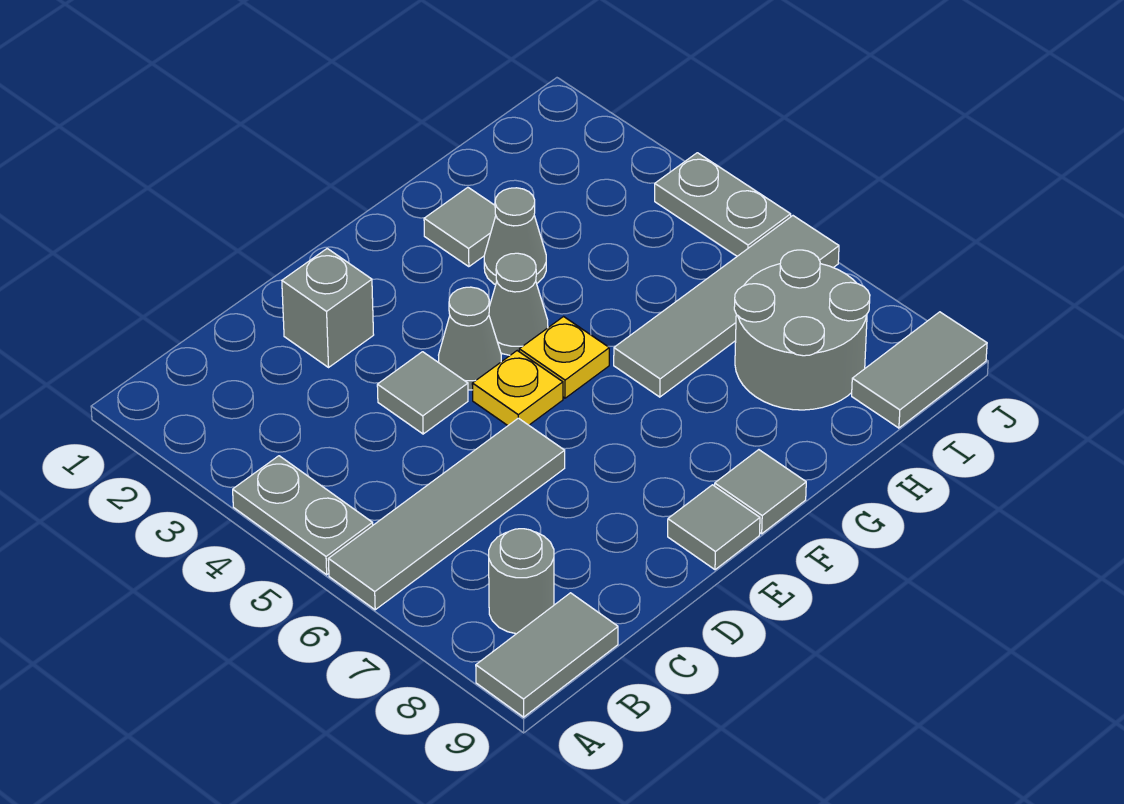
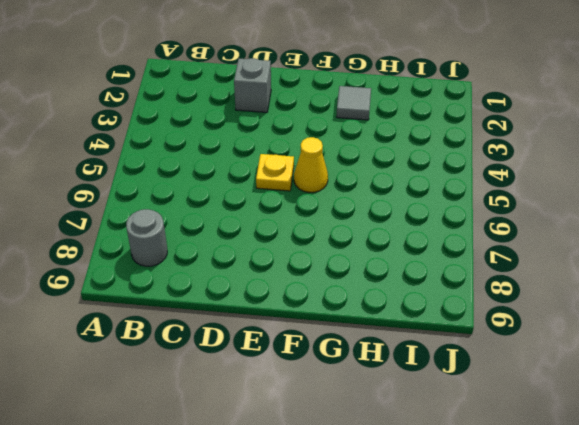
yellow 1x1 cone [294,137,328,192] -> yellow 1x1 plate [519,317,609,398]
none -> grey 1x2 plate [233,456,373,575]
none -> grey 1x4 tile [328,418,565,610]
none -> grey 1x2 tile [476,593,618,717]

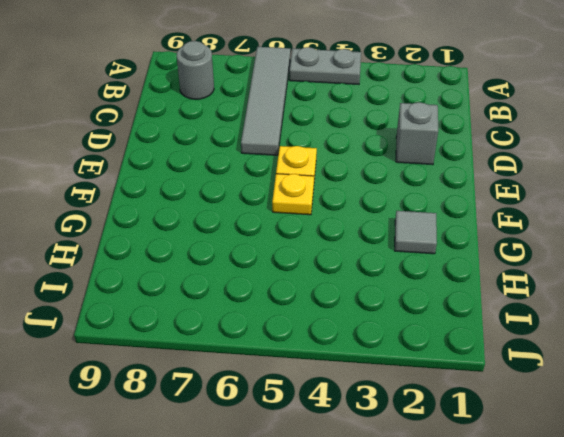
none -> grey 1x2 tile [476,593,618,717]
none -> grey 1x1 tile [377,352,468,434]
none -> grey 1x1 cone [439,287,501,390]

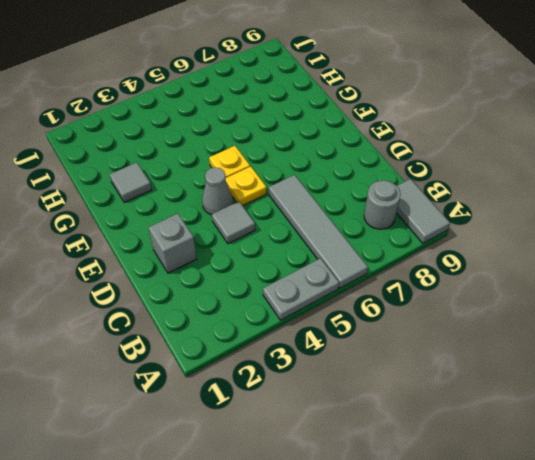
none -> grey 1x1 tile [668,485,760,570]
none -> grey 1x1 cone [489,253,548,355]
none -> grey 1x1 tile [715,450,806,534]

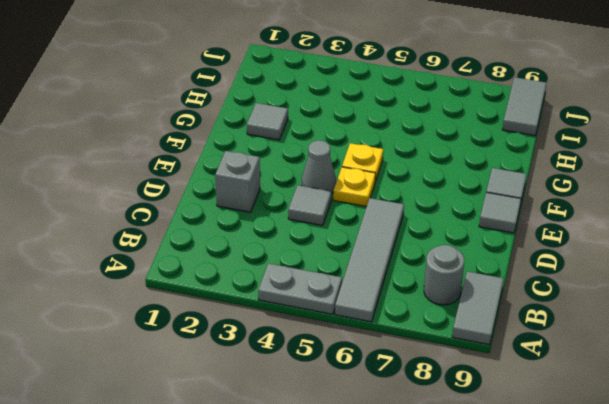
none -> grey 1x1 cone [489,253,548,355]
none -> grey 1x1 cone [484,188,546,285]
none -> grey 1x4 tile [614,216,839,397]

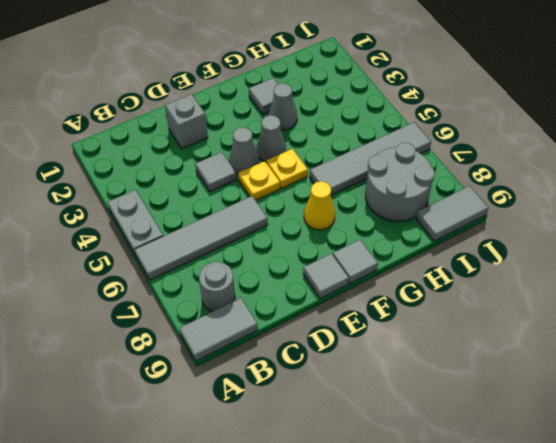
yellow 1x1 cone [304,181,335,230] -> none
none -> grey 1x2 plate [655,153,791,256]

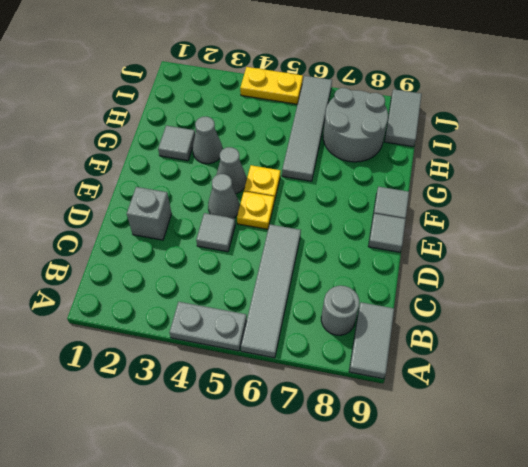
yellow 1x2 plate [240,67,303,104] -> grey 1x2 plate [655,153,791,256]

